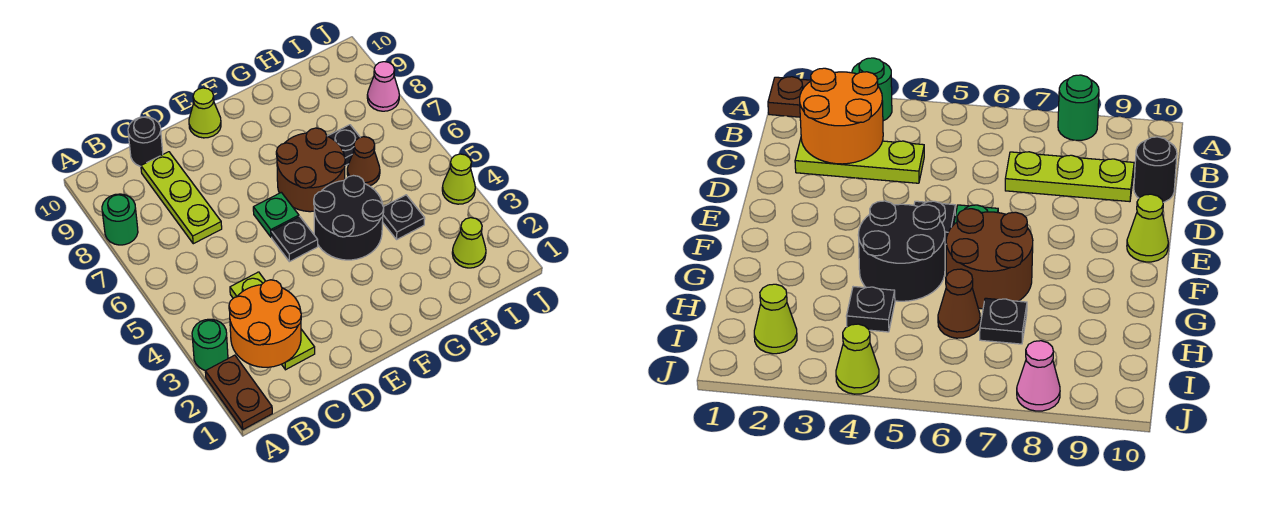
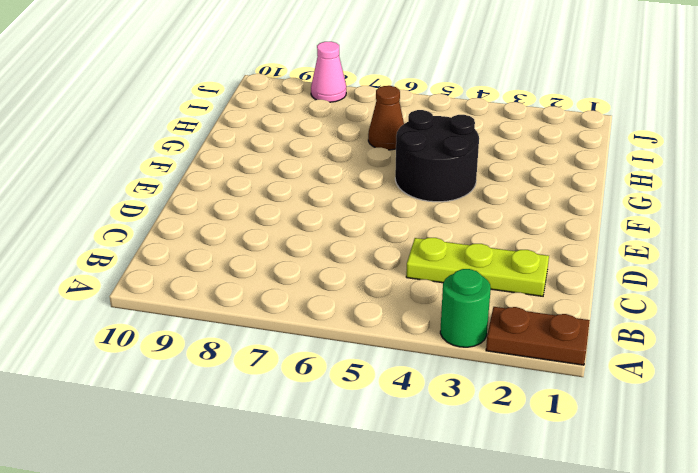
none -> green 1x1 round brick [102,194,138,245]
none -> lime 1x3 plate [141,152,222,244]
none -> black 1x1 round brick [128,117,163,166]

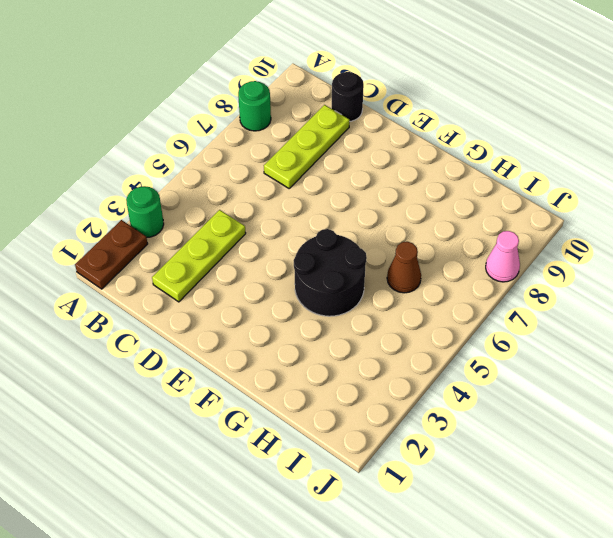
none -> black 1x1 plate [272,216,318,262]
none -> green 1x1 plate [253,192,299,237]
none -> lime 1x1 cone [189,88,221,138]

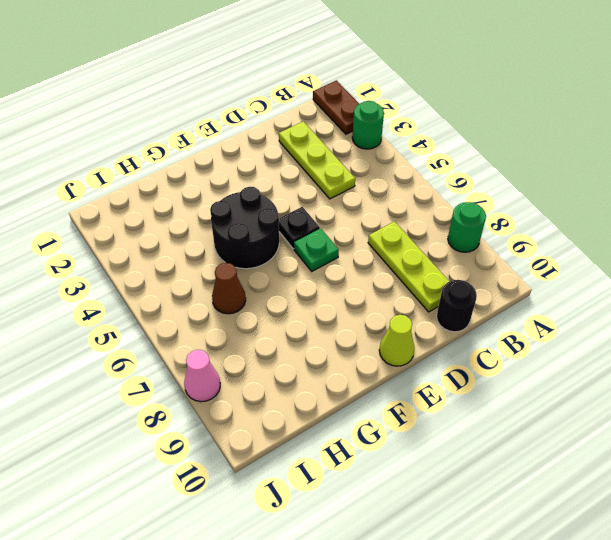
none -> brown 2x2 round brick [276,128,345,212]
none -> black 1x1 plate [383,195,425,239]
none -> black 1x1 plate [328,125,360,166]

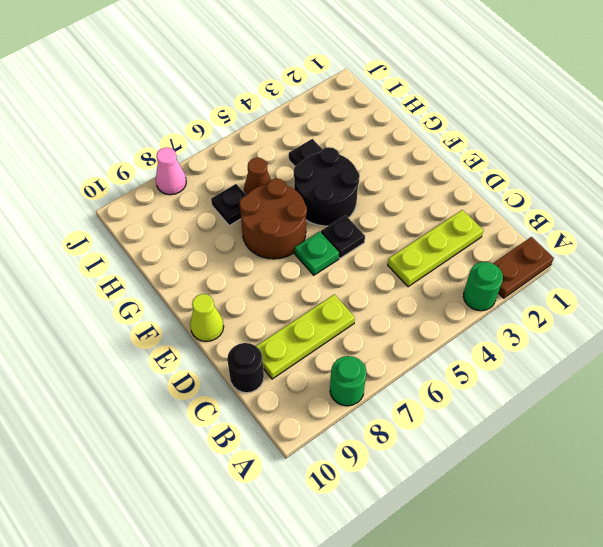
none -> lime 1x1 cone [452,218,486,268]
none -> lime 1x1 cone [442,154,475,204]
none -> orange 2x2 round brick [229,280,301,367]

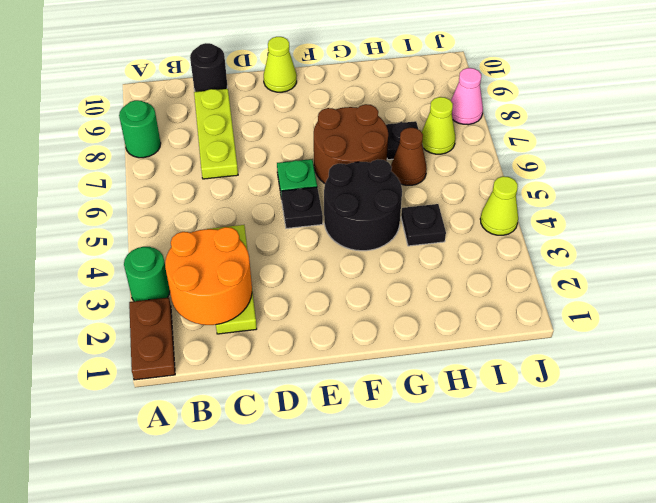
lime 1x1 cone [422,97,455,154] -> lime 1x1 cone moved to [452,218,486,268]

